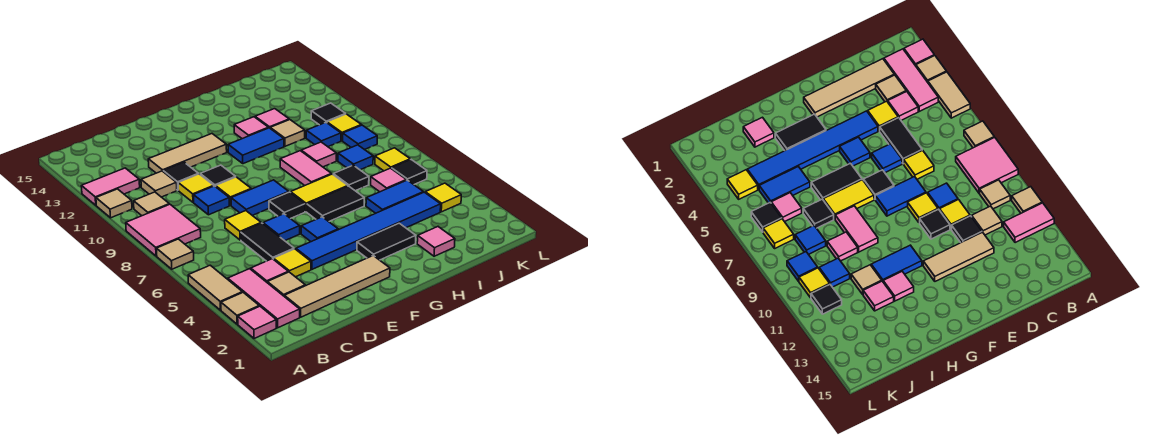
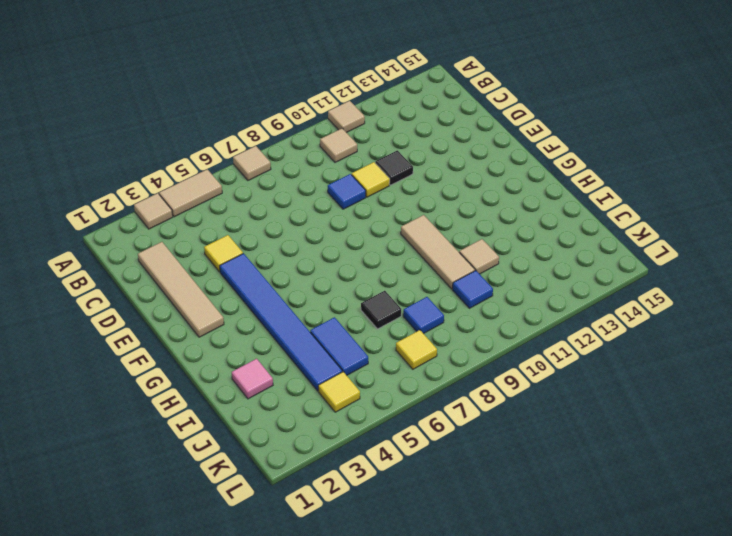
tan 1x3 tile [401,215,475,289] -> tan 1x3 tile moved to [148,134,227,173]
none -> pink 1x1 tile [238,306,276,339]
none -> pink 2x2 tile [126,204,201,256]
none -> pink 1x2 tile [82,168,140,205]
none -> pink 1x3 tile [228,269,300,328]

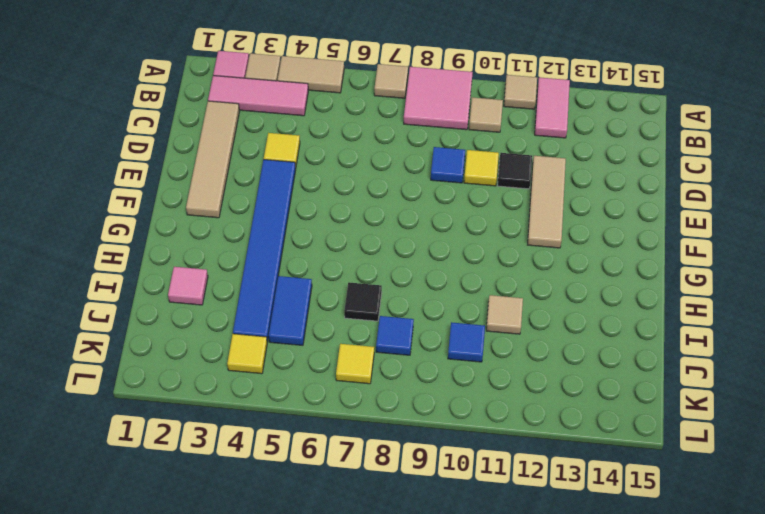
none -> tan 1x1 tile [267,272,305,296]
none -> pink 1x1 tile [251,259,288,282]
none -> tan 1x1 tile [141,171,177,197]
none -> black 1x2 tile [241,223,294,261]

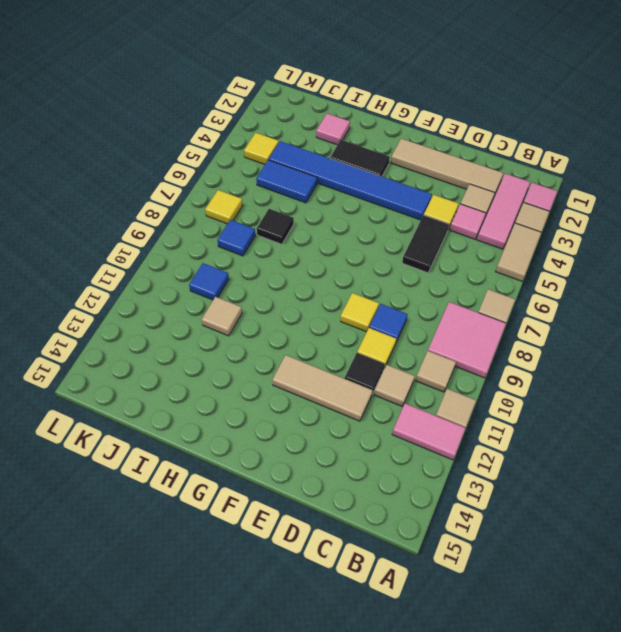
none -> yellow 1x1 tile [225,211,261,240]
none -> blue 1x1 tile [263,214,300,241]
none -> blue 1x2 tile [231,180,289,215]
none -> black 1x1 tile [200,165,235,187]

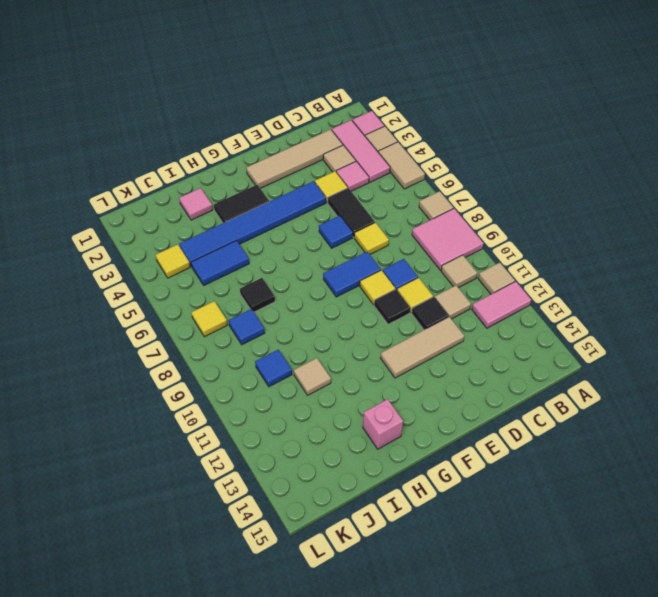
pink 1x1 brick [363,399,403,449] -> none
none -> blue 1x1 tile [301,217,338,242]
none -> black 1x1 tile [269,192,305,219]
none -> black 1x2 tile [307,186,364,222]
none -> yellow 1x2 tile [291,174,348,212]

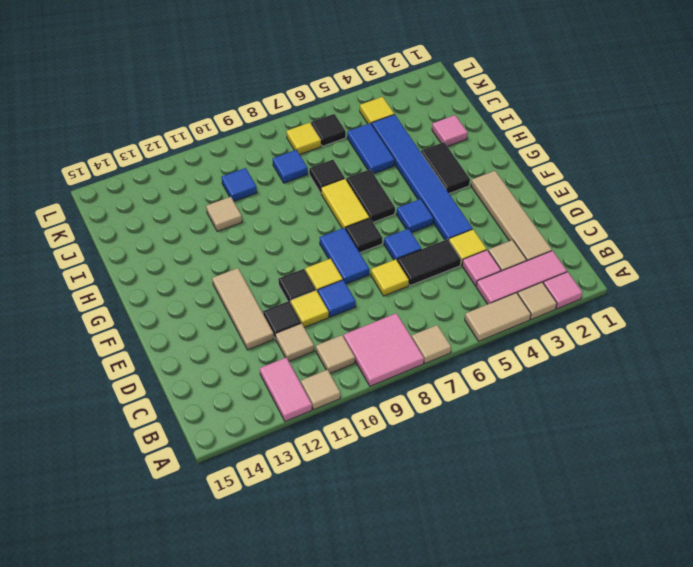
none -> blue 1x2 tile [228,128,284,164]
none -> pink 1x2 tile [280,151,331,186]
none -> pink 1x1 tile [234,117,269,139]
none -> pink 1x1 tile [301,142,336,167]

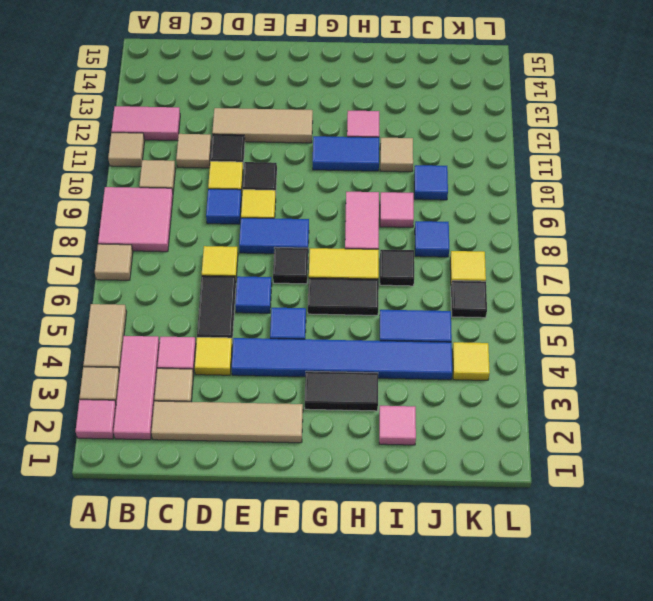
none -> pink 1x1 tile [255,109,289,128]
none -> pink 1x1 tile [371,168,406,192]
none -> blue 1x1 tile [343,125,377,150]
none -> yellow 1x1 tile [327,114,361,141]

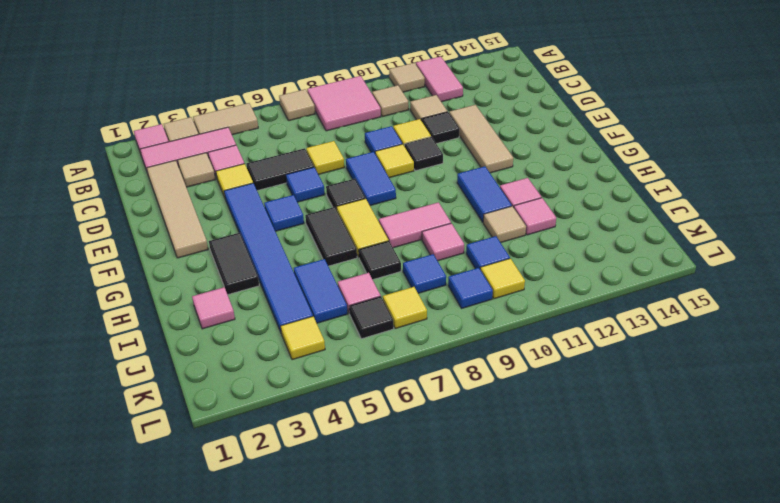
none -> black 1x1 tile [311,103,345,125]

